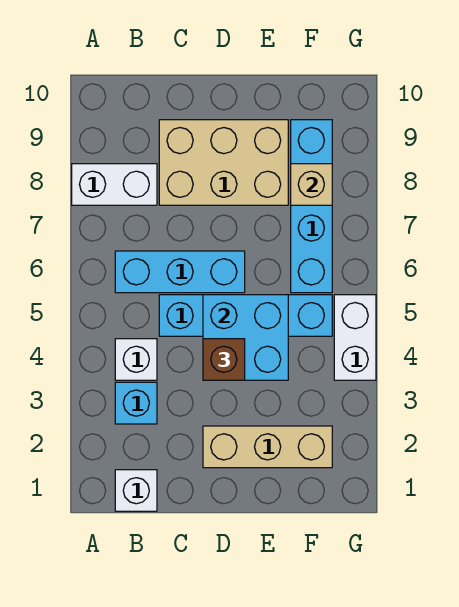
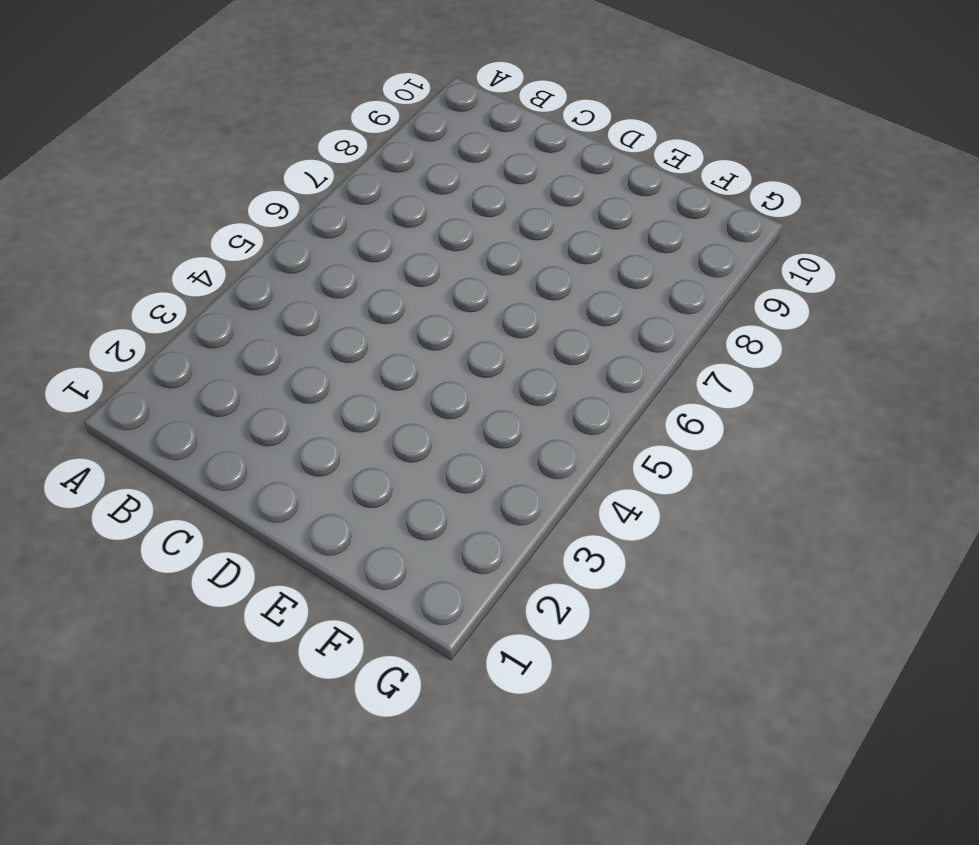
none -> white 1x2 brick [72,164,157,205]
none -> white 1x1 brick [115,470,157,511]
none -> cyan 1x1 brick [115,382,157,424]

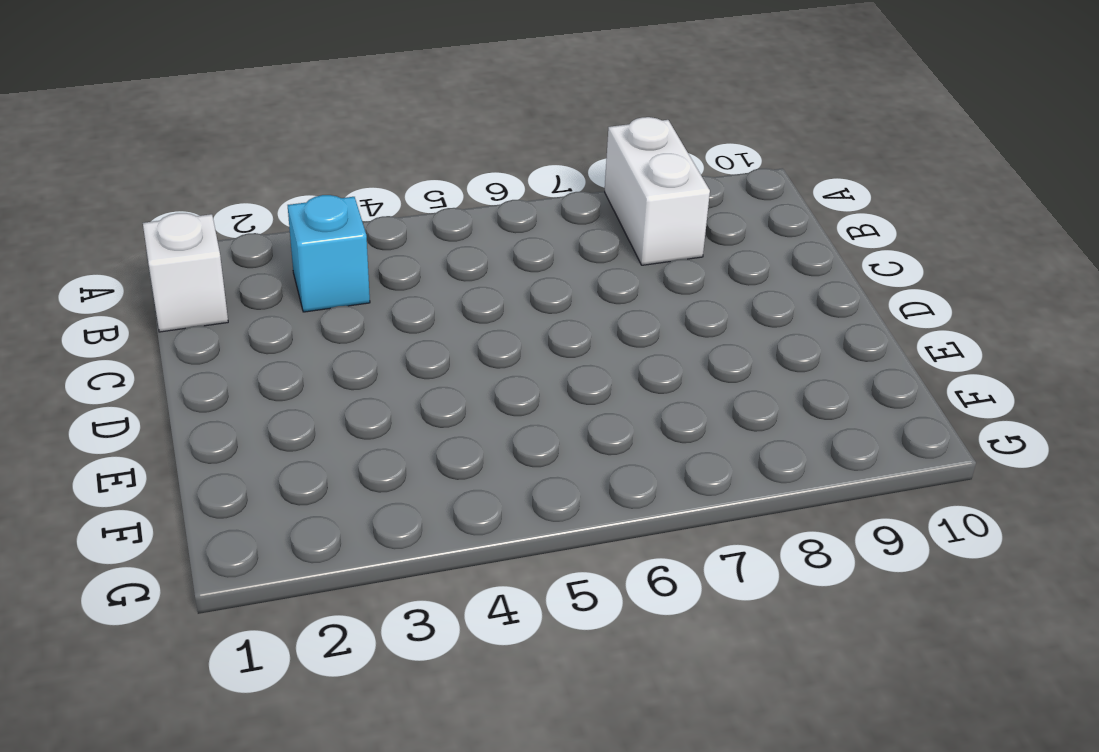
none -> white 1x1 brick [115,339,157,380]
none -> cyan 1x3 brick [115,251,245,293]
none -> cyan 1x4 brick [159,295,332,336]

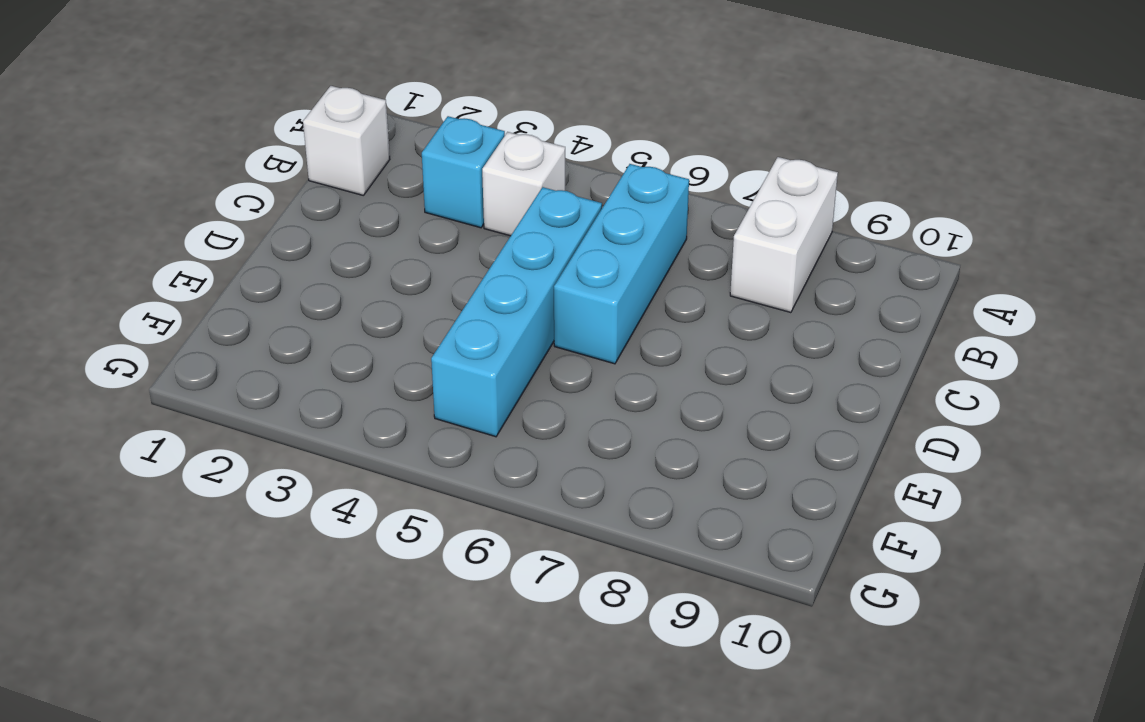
none -> tan 2x3 brick [159,120,288,205]
none -> tan 1x3 brick [203,426,332,468]
none -> cyan 1x4 brick [291,120,332,293]

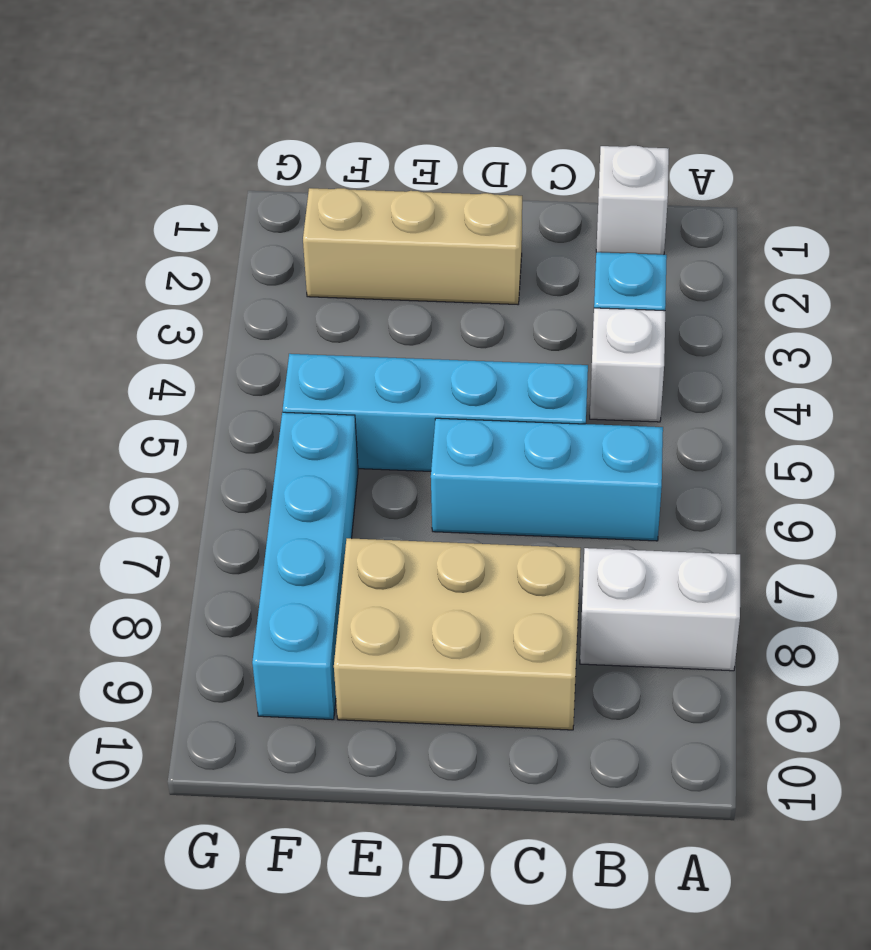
none -> white 1x2 brick [334,295,376,380]
none -> cyan 2x2 brick [203,295,288,380]
none -> tan 1x1 brick [291,164,332,205]

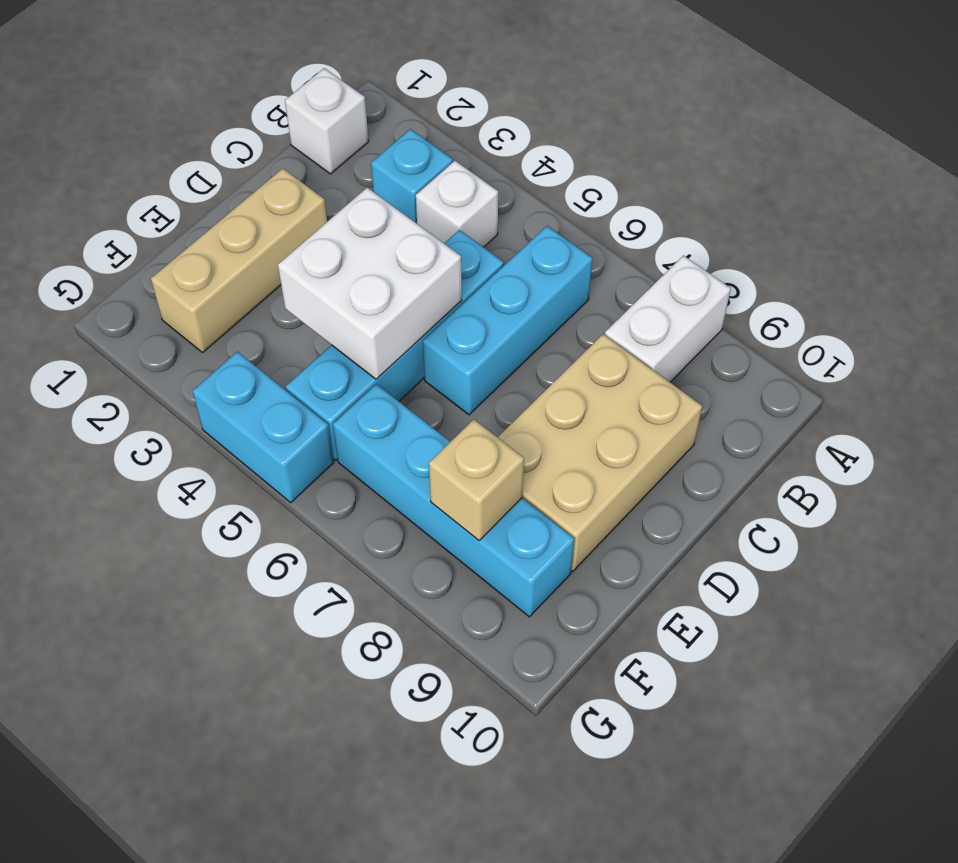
white 2x2 brick [278,187,462,379] -> cyan 2x2 brick [203,295,288,380]
cyan 1x2 brick [193,352,334,503] -> white 1x2 brick [334,295,376,380]
none -> brown 1x1 brick [203,339,245,380]

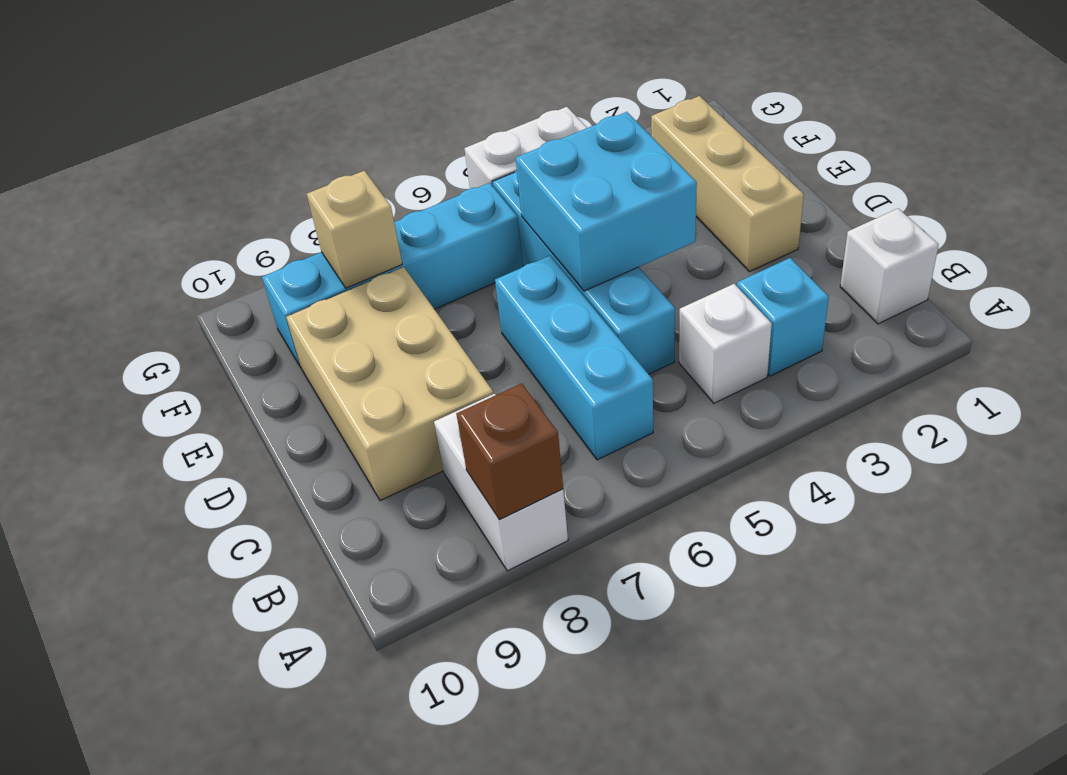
brown 1x1 brick [456,383,563,520] -> brown 1x1 brick moved to [203,339,245,380]

